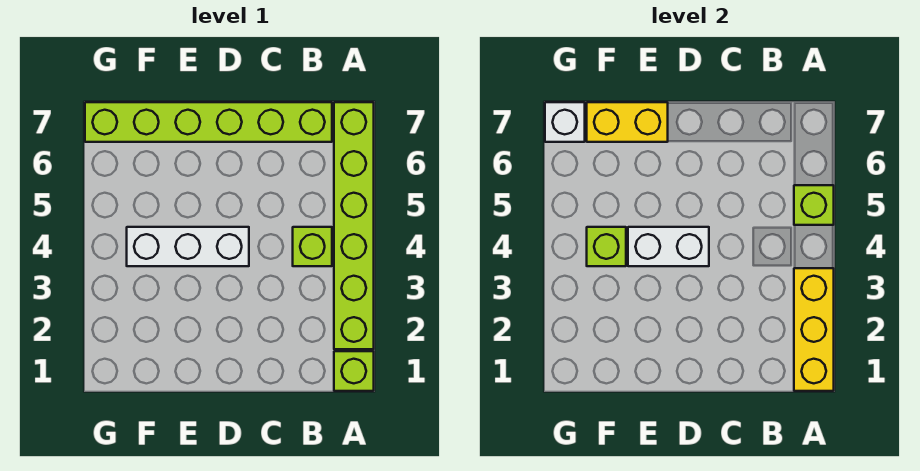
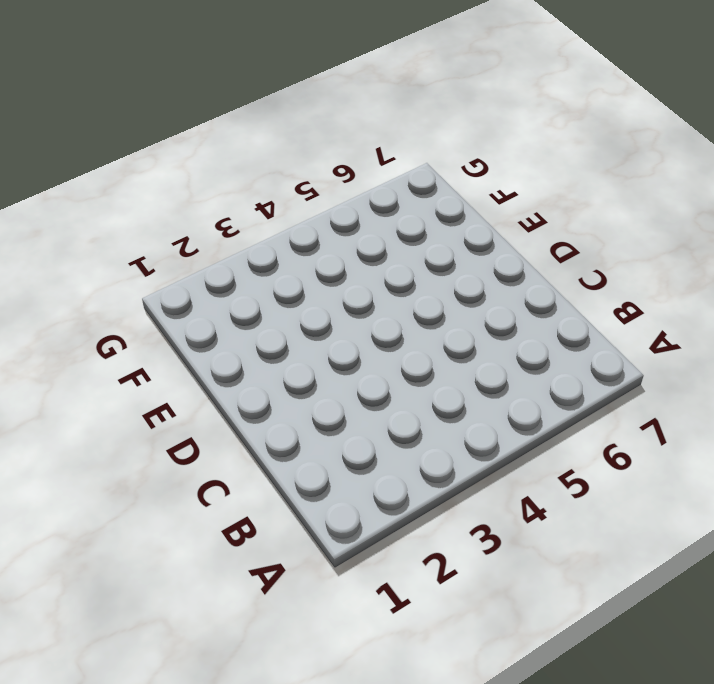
none -> lime 1x1 brick [334,351,374,391]
none -> lime 1x6 brick [334,102,374,349]

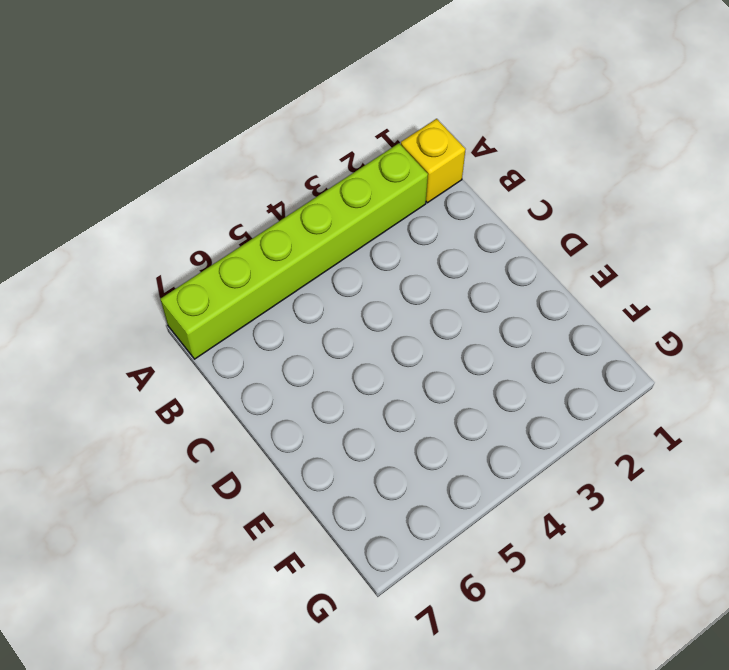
yellow 1x1 brick [401,119,466,203] -> lime 1x1 brick [334,351,374,391]
none -> lime 1x1 brick [293,227,332,266]
none -> lime 1x6 brick [85,102,332,142]

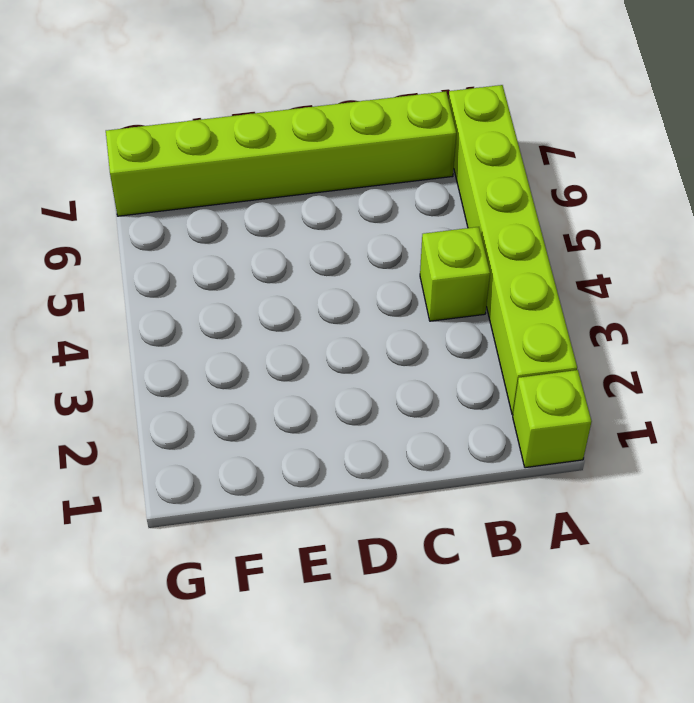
none -> white 1x3 brick [127,227,249,266]
none -> yellow 1x3 brick [794,268,834,391]

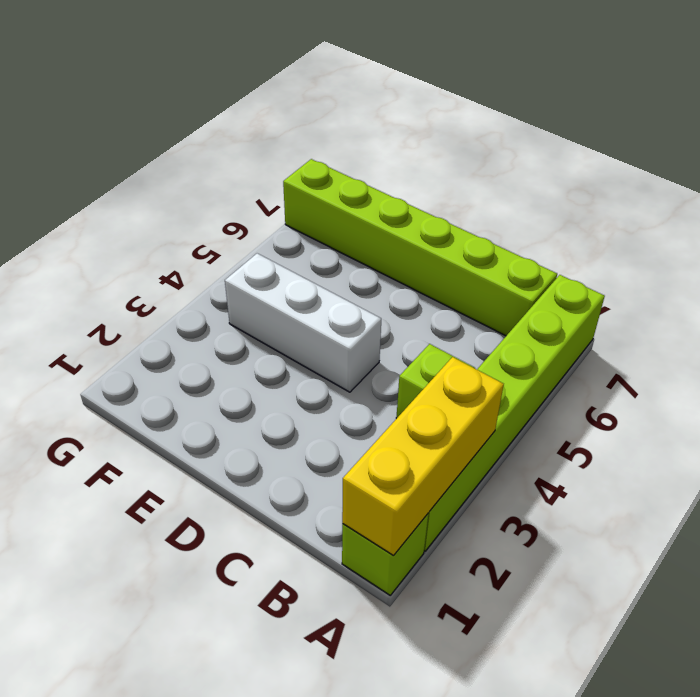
none -> lime 1x1 brick [794,185,834,225]
none -> white 1x2 brick [628,227,709,266]

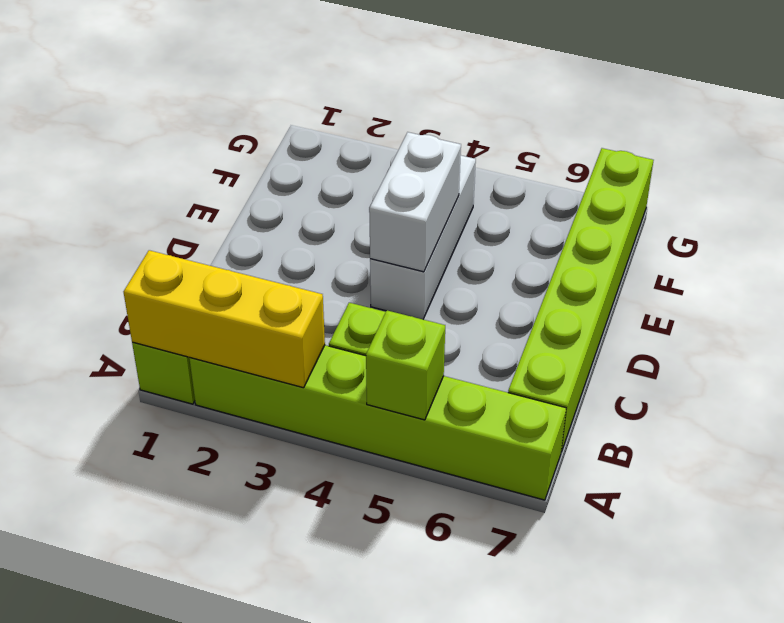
none -> yellow 1x2 brick [587,102,668,142]
none -> lime 1x1 brick [587,227,626,266]

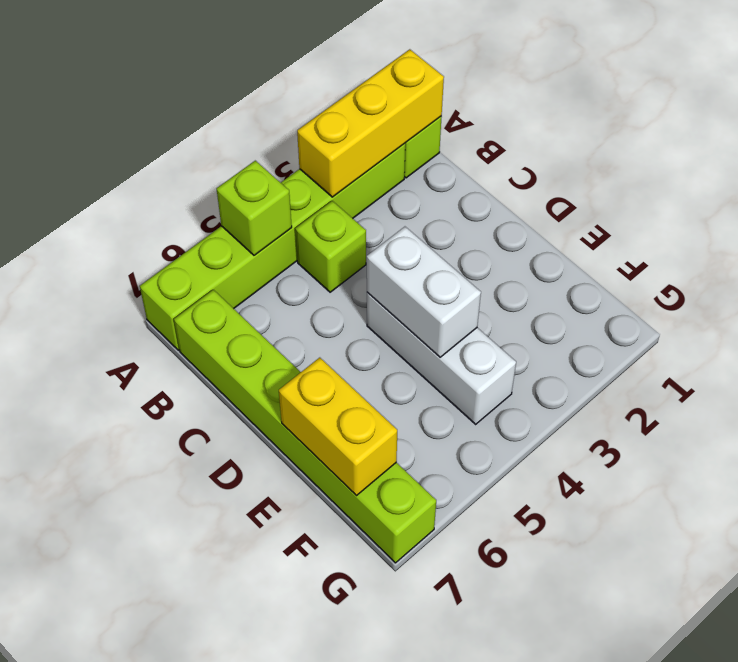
none -> lime 1x1 brick [587,227,626,266]
none -> white 1x1 brick [545,102,585,142]

